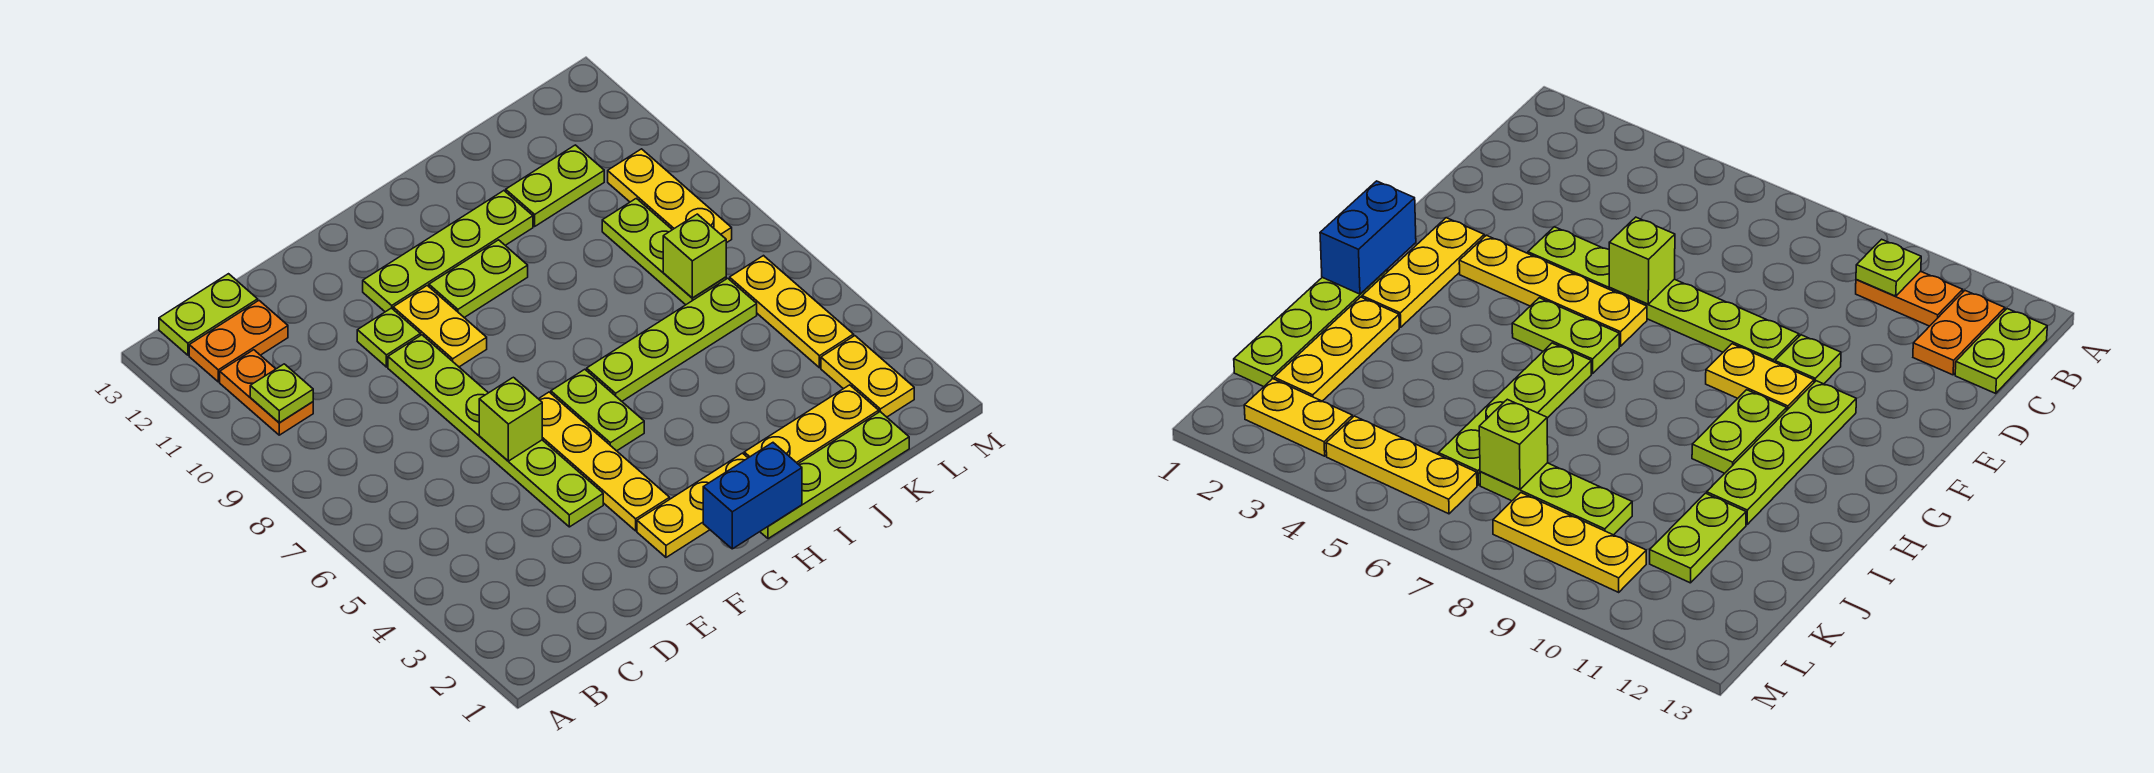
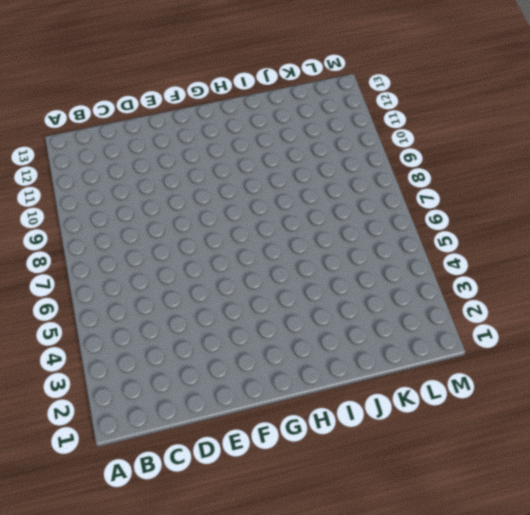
none -> orange 1x2 plate [220,350,313,435]
none -> orange 1x2 plate [189,301,288,382]
none -> lime 1x2 plate [159,274,258,355]

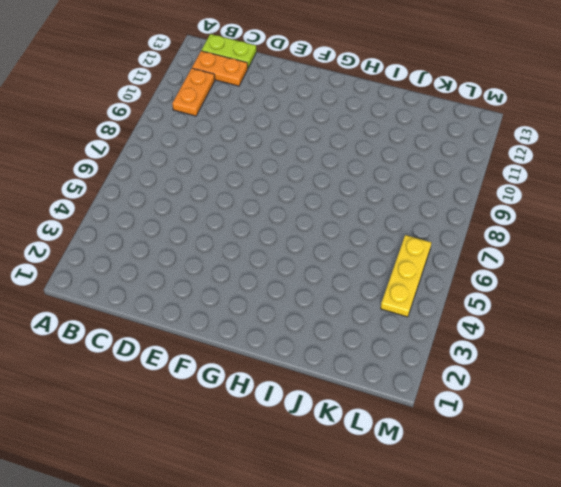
none -> lime 1x6 plate [388,335,603,527]
none -> lime 1x1 plate [357,308,421,367]
none -> yellow 1x3 plate [637,453,748,557]

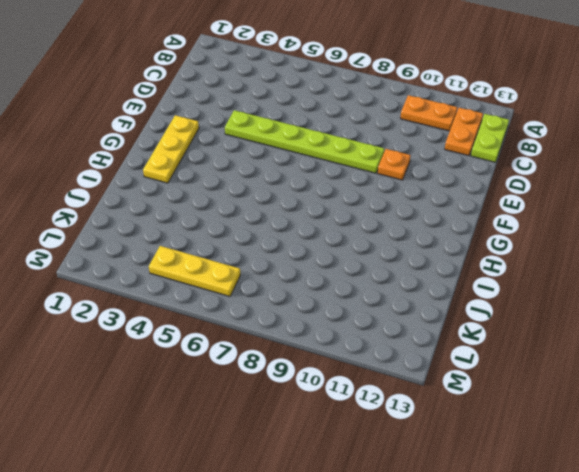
orange 1x1 plate [378,149,411,180] -> lime 1x1 plate [357,308,421,367]
none -> yellow 1x4 plate [539,392,670,531]
none -> yellow 1x2 plate [393,286,487,367]
none -> lime 1x4 plate [363,191,533,312]

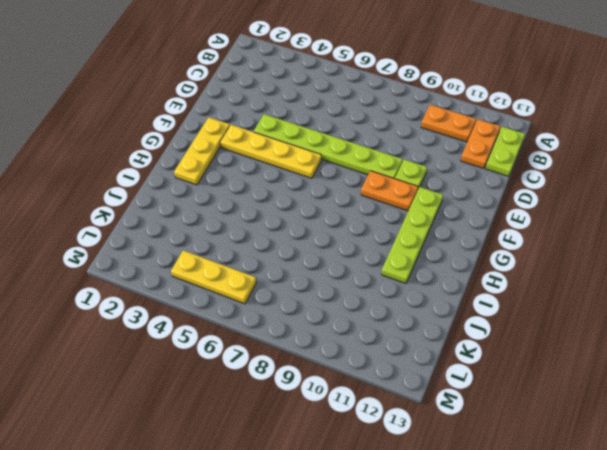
orange 1x2 plate [361,171,418,211] -> yellow 1x2 plate [393,286,487,367]
none -> lime 1x2 plate [551,369,644,451]
none -> lime 1x2 plate [429,240,528,318]
none -> lime 1x4 plate [760,412,909,539]

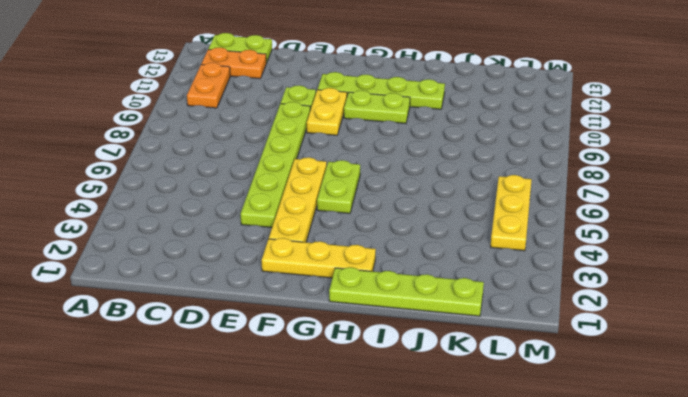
none -> lime 1x4 plate [587,278,757,401]
none -> yellow 1x3 plate [744,385,879,464]
none -> lime 1x2 plate [506,145,604,226]

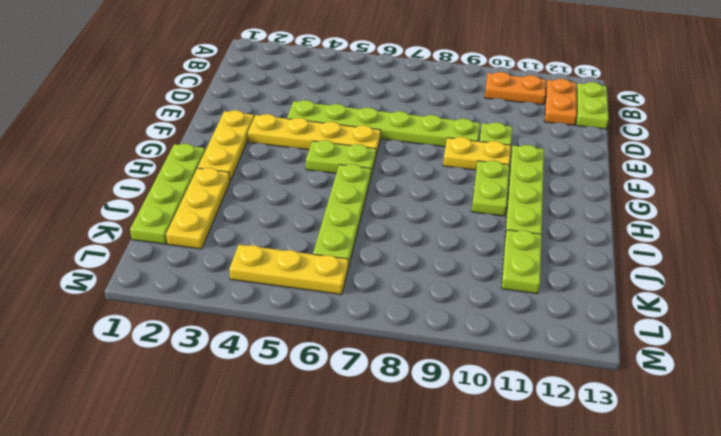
none -> lime 1x3 plate [602,198,726,305]
none -> yellow 1x2 plate [821,336,914,417]
none -> yellow 1x3 plate [608,149,732,243]

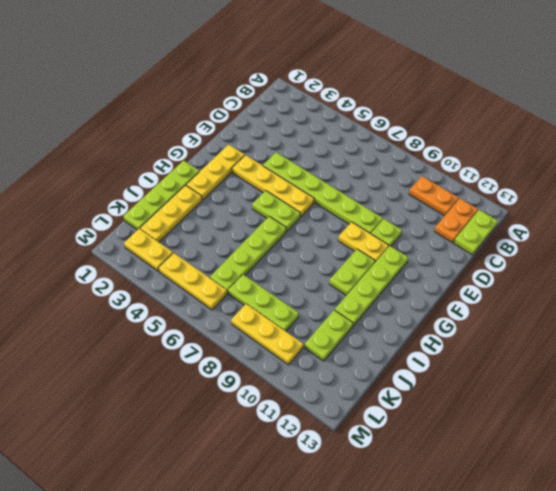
none -> lime 1x1 plate [250,364,313,423]
none -> lime 1x1 brick [479,377,542,461]
none -> blue 1x2 brick [703,443,802,549]

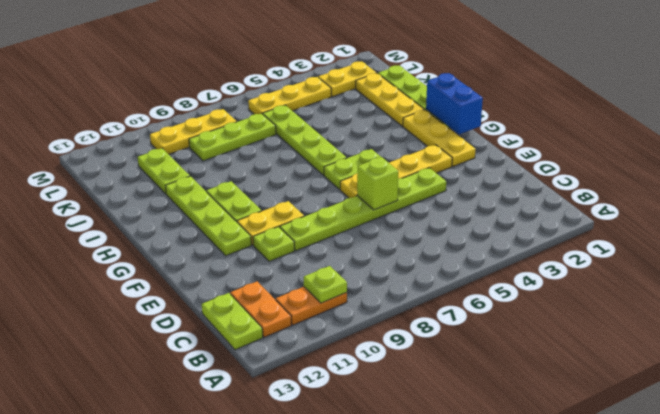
none -> lime 1x1 brick [663,214,726,298]

